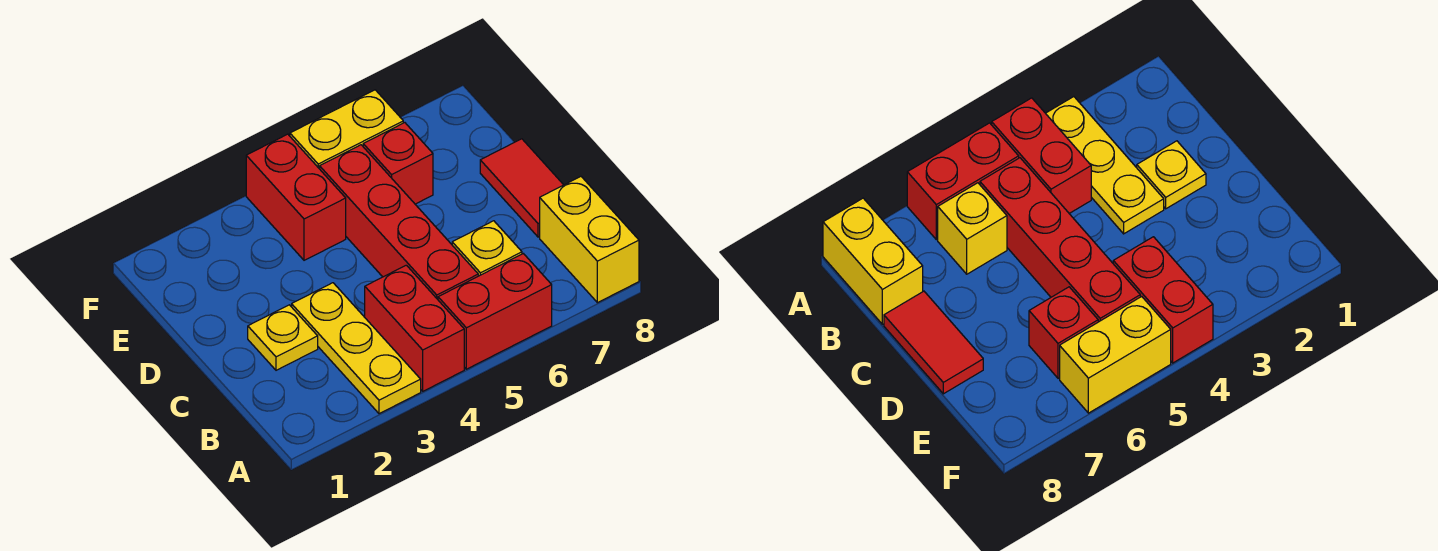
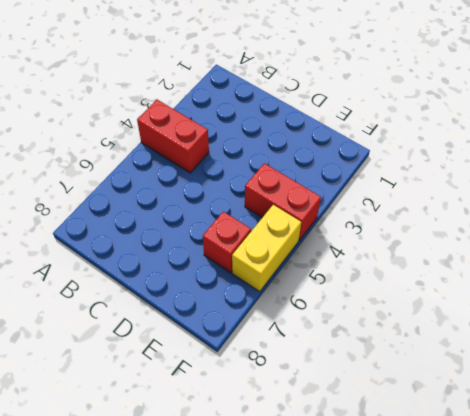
none -> yellow 1x3 plate [292,283,421,414]
none -> red 1x2 brick [438,254,552,369]

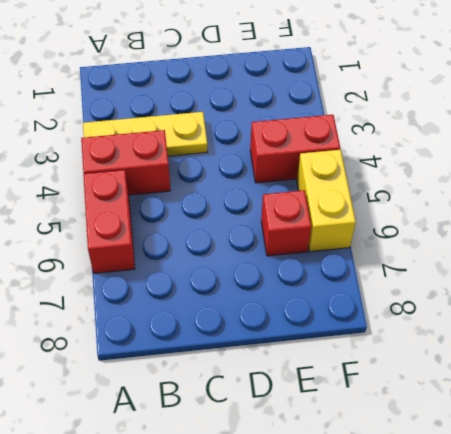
none -> yellow 1x2 brick [540,177,639,303]
none -> red 1x4 brick [320,145,478,299]

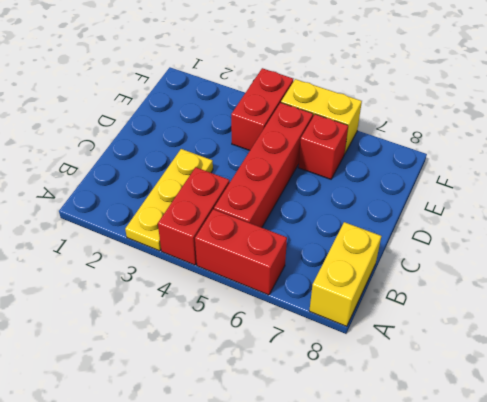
none -> yellow 1x1 brick [452,221,522,276]
none -> yellow 1x1 plate [248,305,318,370]

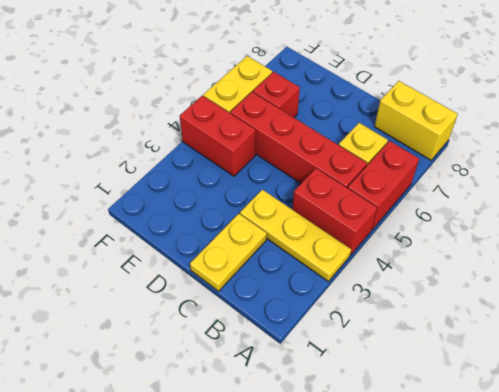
yellow 1x2 plate [190,214,267,291] -> yellow 1x1 plate [248,305,318,370]
none -> red 1x2 tile [480,139,563,237]

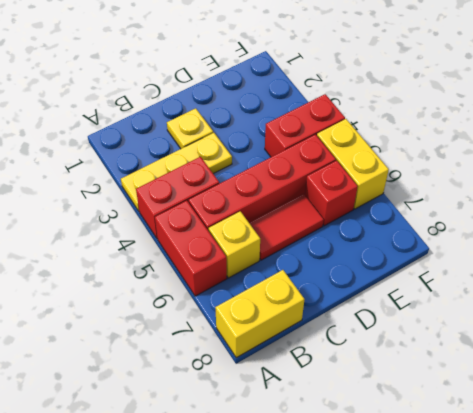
red 1x2 tile [249,194,324,260] -> red 1x2 tile moved to [480,139,563,237]

